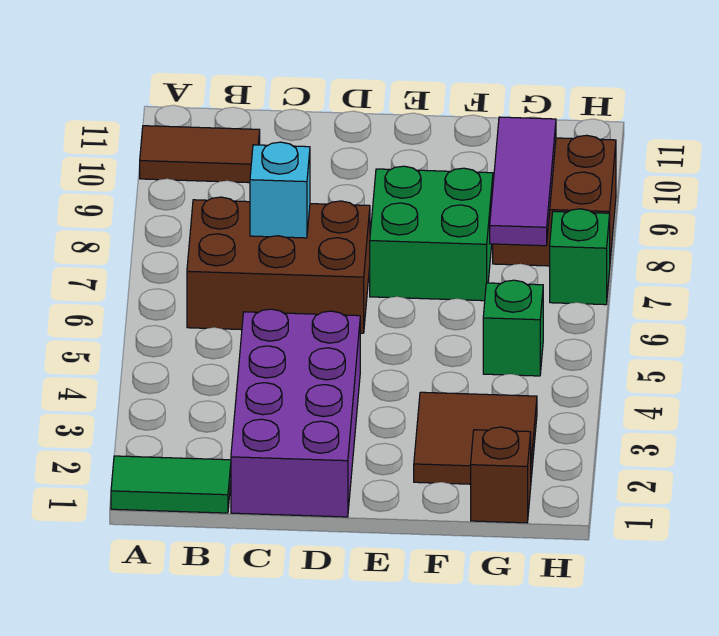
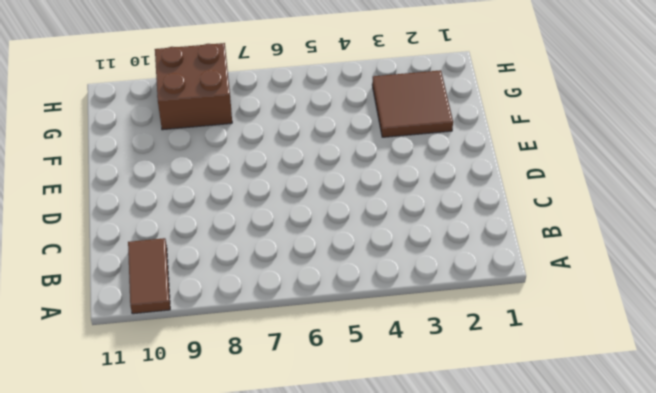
none -> green 1x2 tile [111,456,231,513]
none -> brown 2x3 brick [187,197,370,333]
none -> purple 2x4 brick [231,309,360,517]

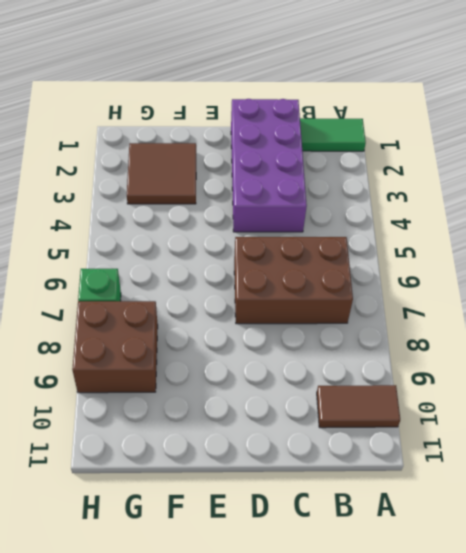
none -> green 2x2 brick [370,166,493,301]
none -> brown 1x1 brick [471,427,531,523]
none -> green 1x1 brick [483,280,543,376]

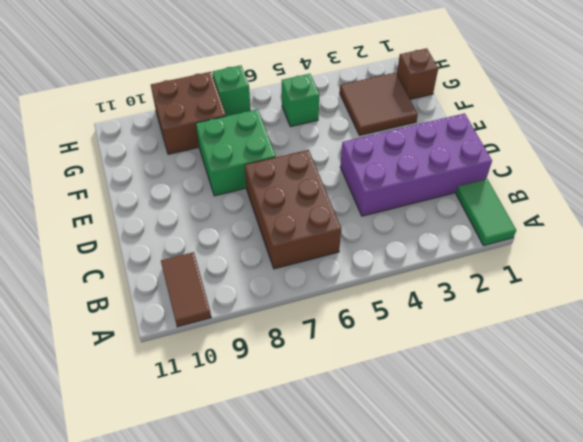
none -> cyan 1x1 brick [250,142,310,238]
none -> purple 1x3 tile [490,117,556,246]

